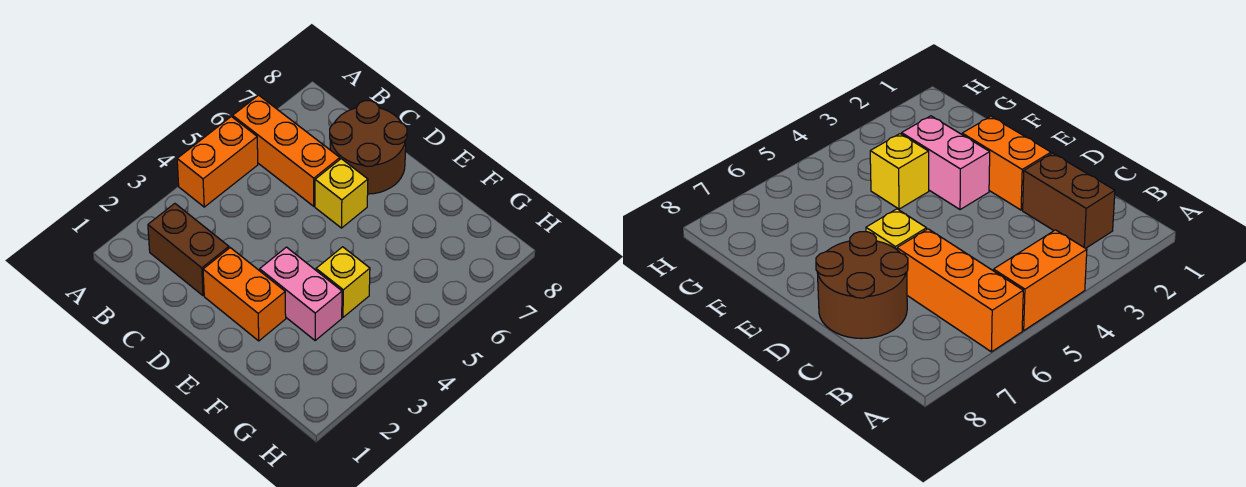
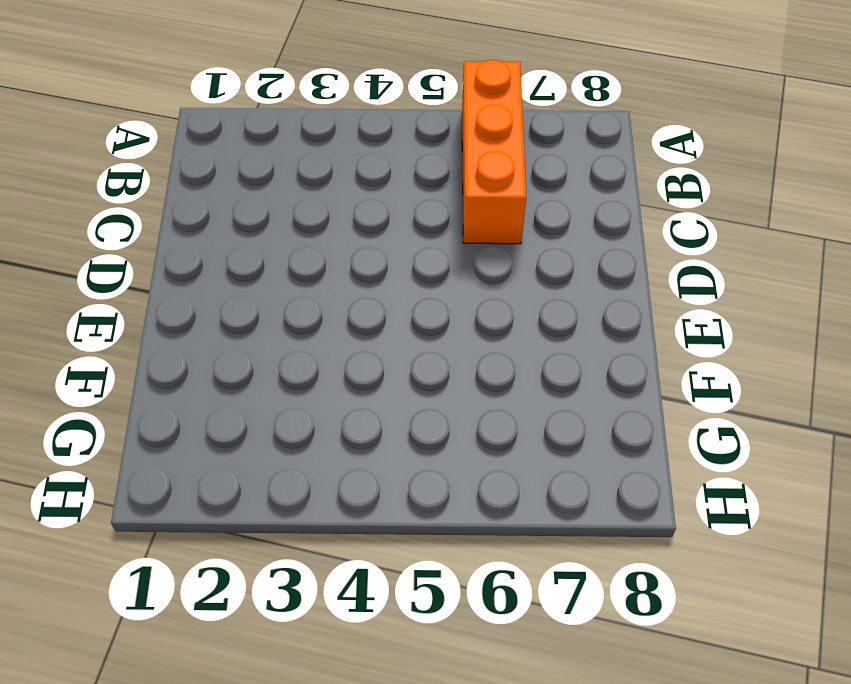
none -> orange 1x2 brick [177,117,258,207]
none -> brown 1x2 brick [148,204,229,296]

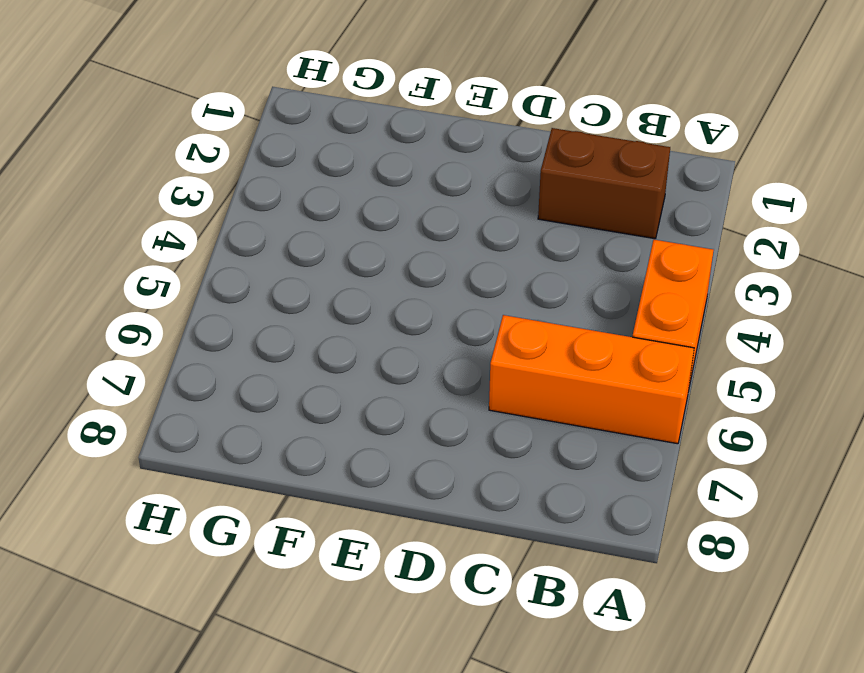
none -> brown 2x2 round brick [330,101,407,194]
none -> orange 1x2 brick [203,248,286,341]

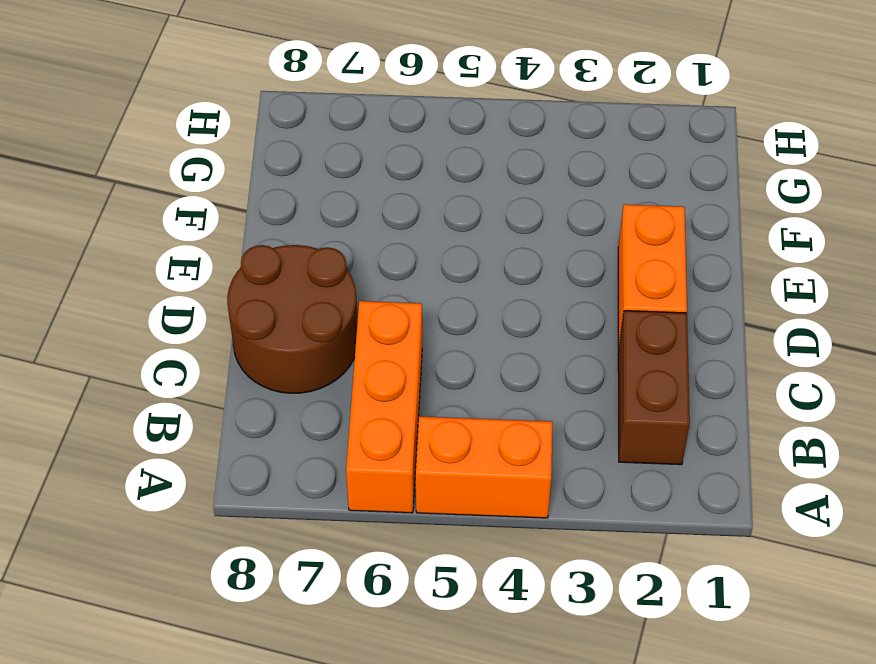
none -> yellow 1x1 brick [315,159,368,228]
none -> pink 1x2 brick [260,247,342,340]

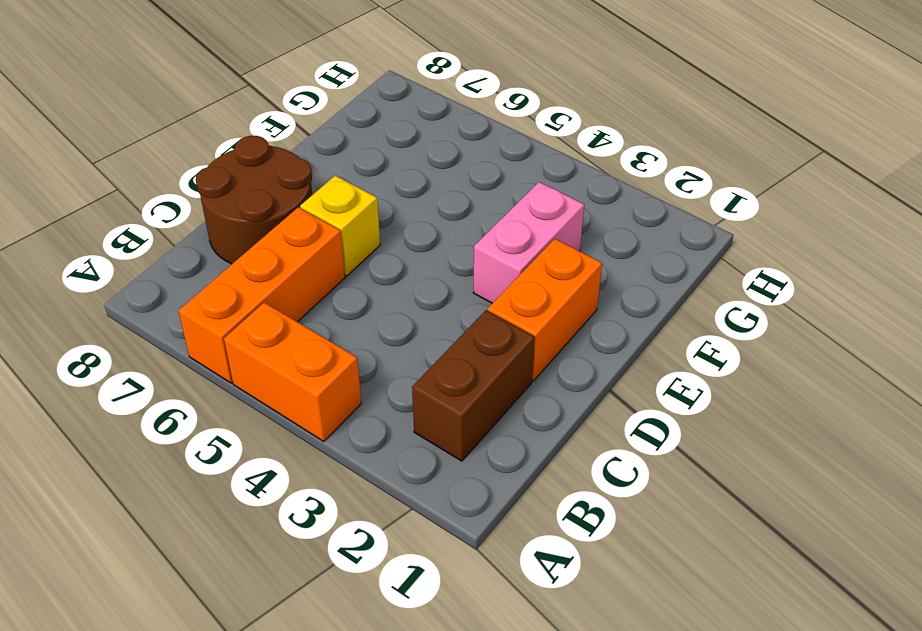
none -> yellow 1x1 brick [316,247,370,317]

